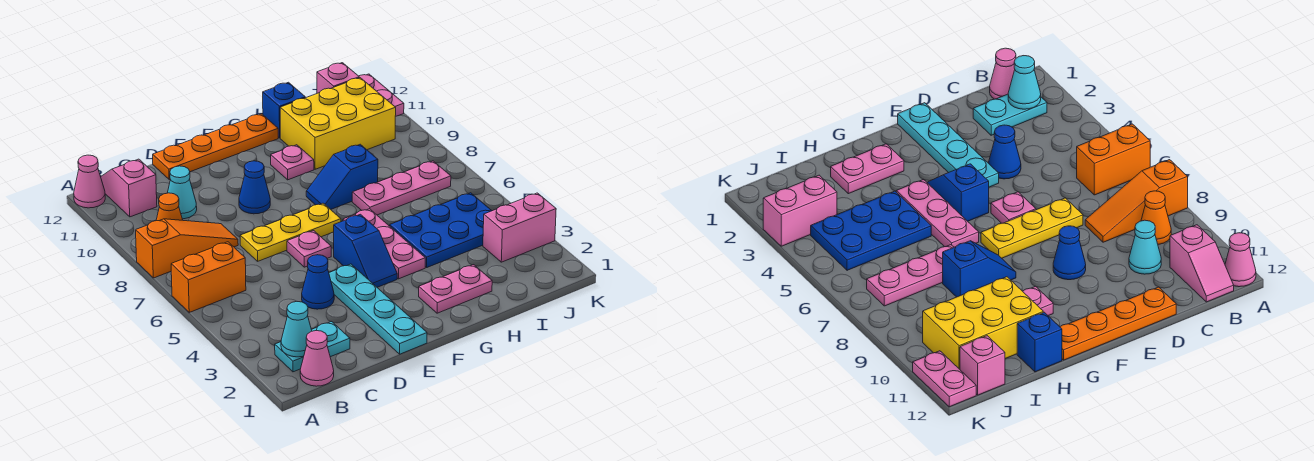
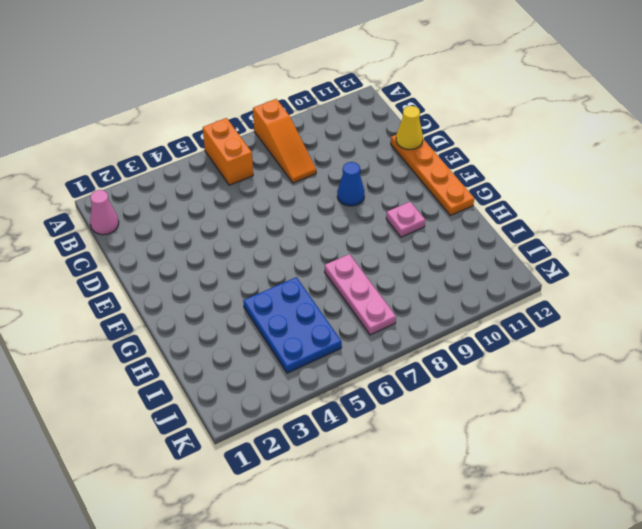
yellow 1x1 cone [396,106,423,150] -> none
none -> pink 1x1 cone [74,155,105,208]
none -> cyan 1x2 plate [275,322,350,372]
none -> orange 1x1 cone [156,193,182,221]

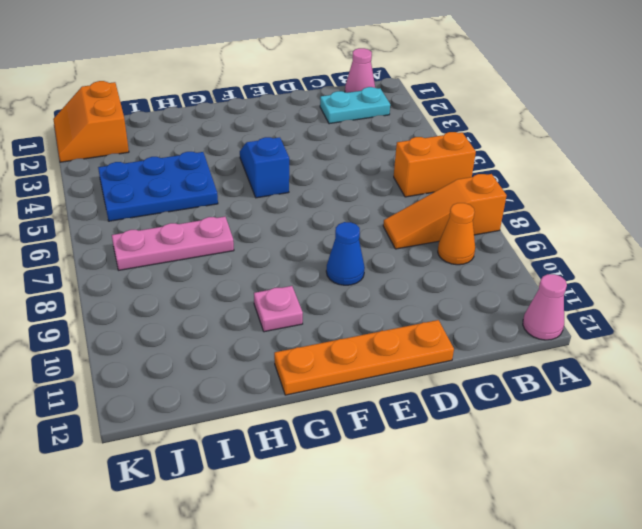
orange 2x2 slope [53,81,129,162] -> none
none -> pink 1x2 slope [101,159,157,217]
none -> cyan 1x1 cone [168,166,197,219]
none -> blue 1x1 cone [302,255,334,309]

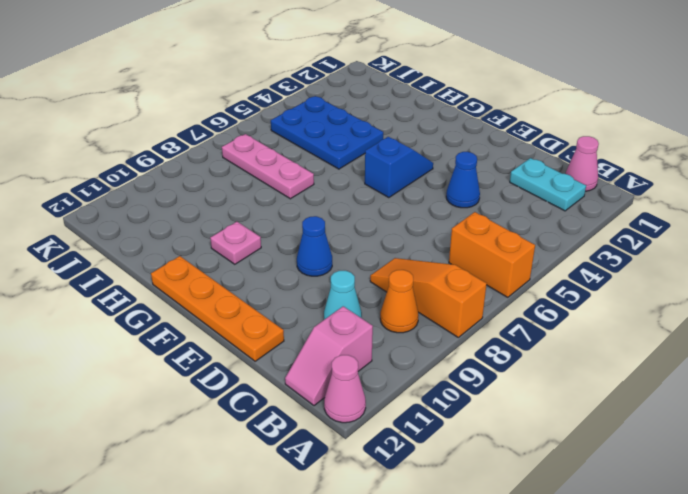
none -> yellow 1x3 plate [240,203,341,261]
none -> cyan 1x4 plate [329,264,427,354]
none -> pink 1x1 plate [287,231,331,267]

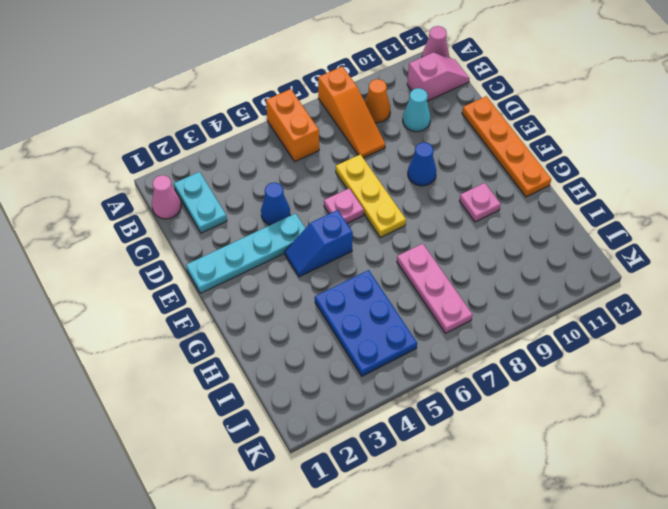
none -> pink 1x2 plate [419,265,492,313]
none -> pink 1x3 plate [343,209,425,279]
none -> blue 1x2 slope [306,144,378,209]

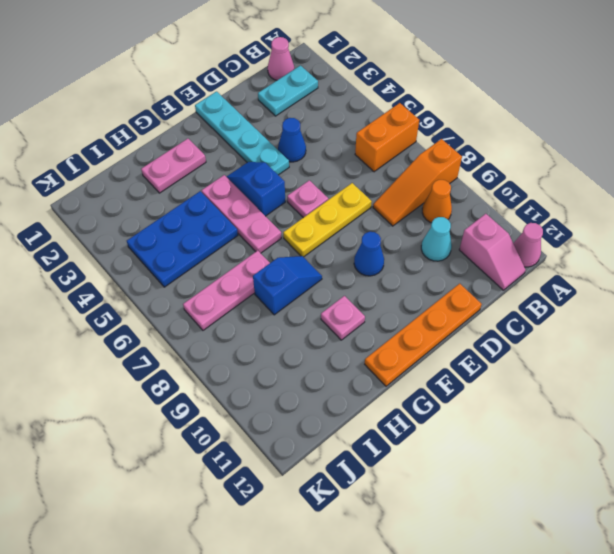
none -> yellow 2x3 brick [280,78,396,169]
none -> blue 1x1 brick [263,82,305,138]
none -> pink 1x2 brick [483,193,556,262]

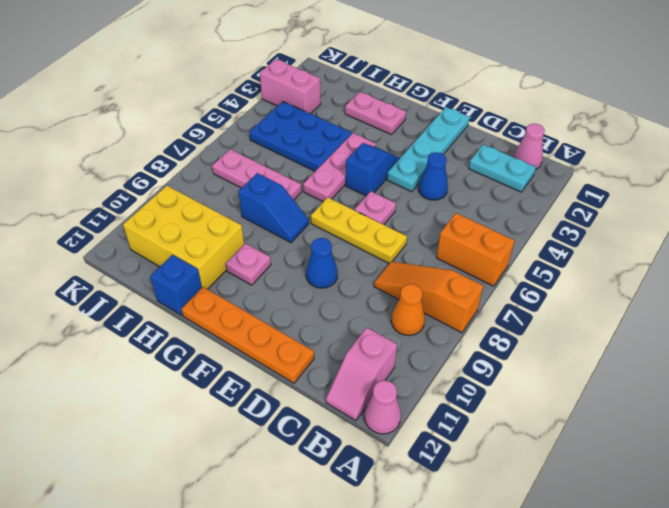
none -> cyan 1x1 cone [168,166,197,219]
none -> pink 1x1 brick [317,63,359,93]
none -> pink 1x2 plate [359,74,404,116]

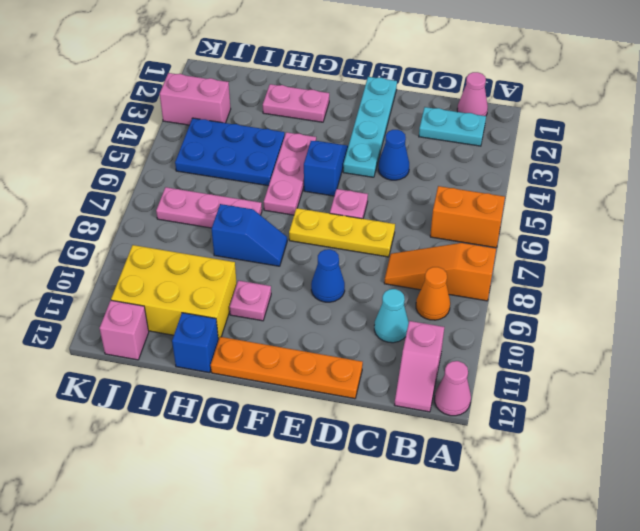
none -> pink 1x2 plate [359,74,404,116]
none -> cyan 1x1 cone [281,301,312,357]

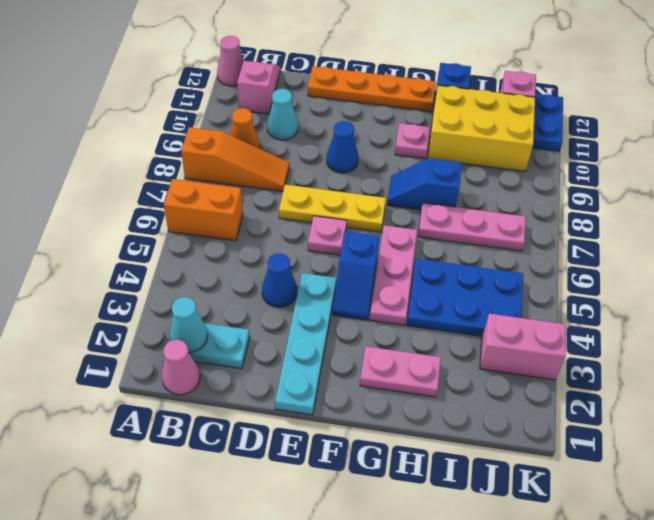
blue 1x2 plate [533,94,563,151] -> pink 1x2 plate [359,74,404,116]

